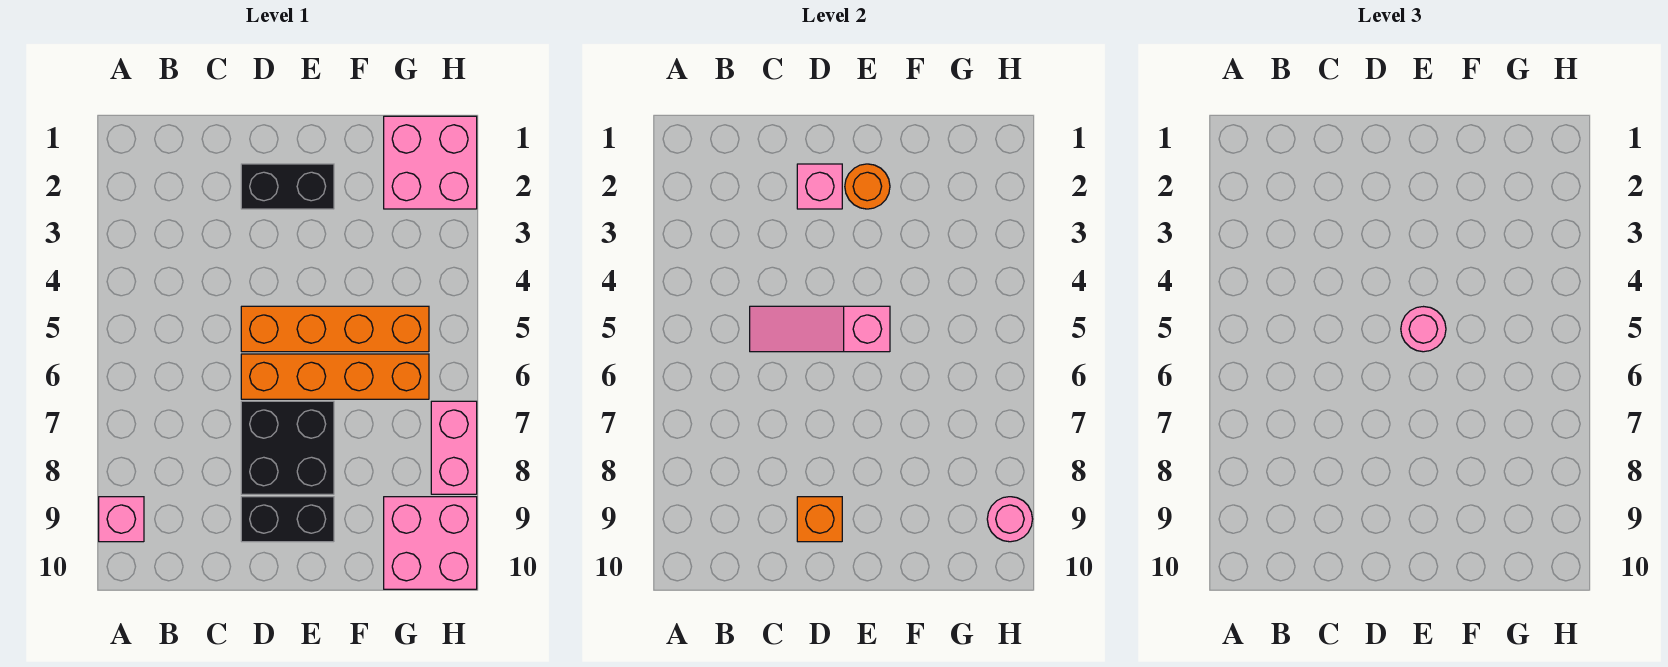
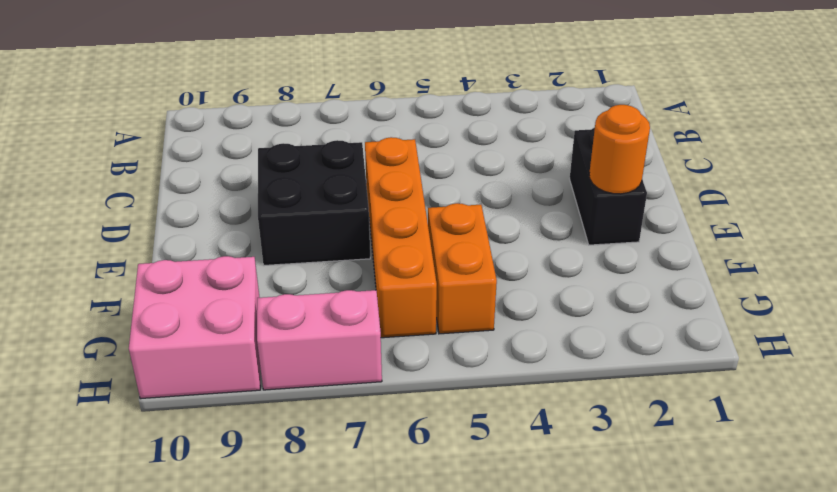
orange 1x2 brick [428,203,497,334] -> orange 1x4 brick [241,306,429,352]
none -> pink 1x1 brick [99,497,144,542]
none -> black 1x2 brick [241,497,334,542]
none -> pink 2x2 brick [384,116,477,209]

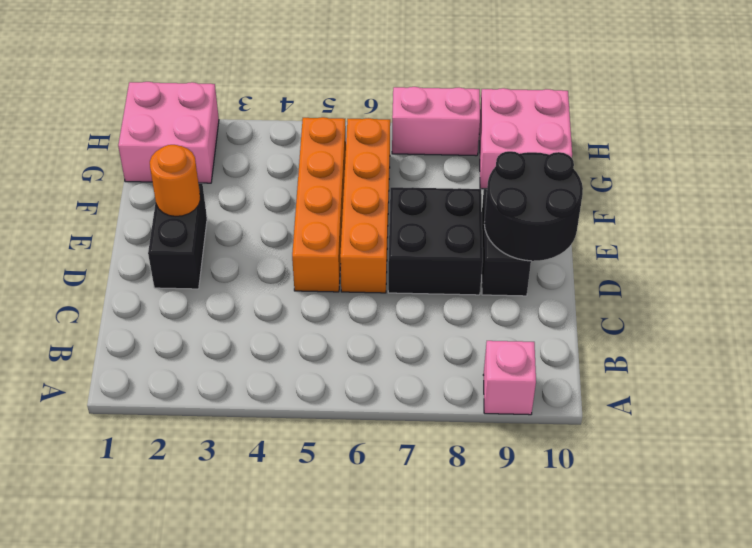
black 2x2 round brick [484,151,583,261] -> orange 1x1 brick [797,497,842,542]
none -> pink 1x3 slope [750,306,890,352]
none -> pink 1x1 brick [797,164,842,209]
none -> pink 1x1 round brick [987,497,1033,542]

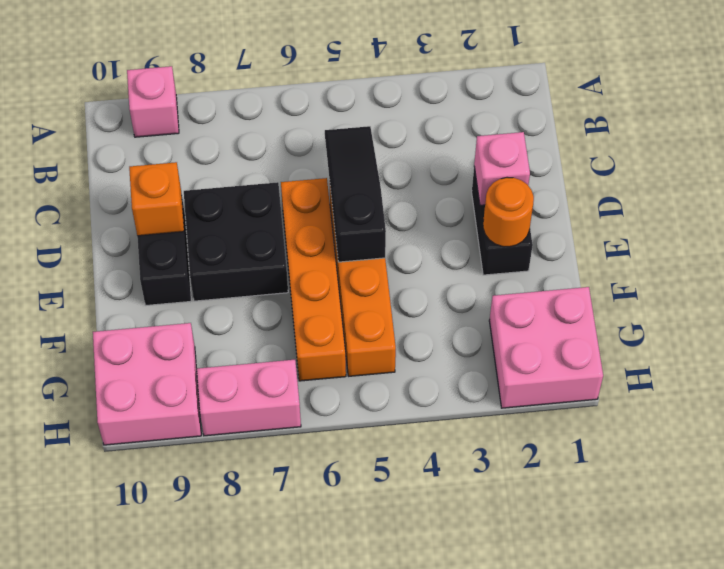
black 1x3 slope [325,126,386,262] -> pink 1x3 slope [750,306,890,352]
none -> pink 1x1 round brick [987,497,1033,542]
none -> pink 1x1 round brick [1401,307,1446,352]

